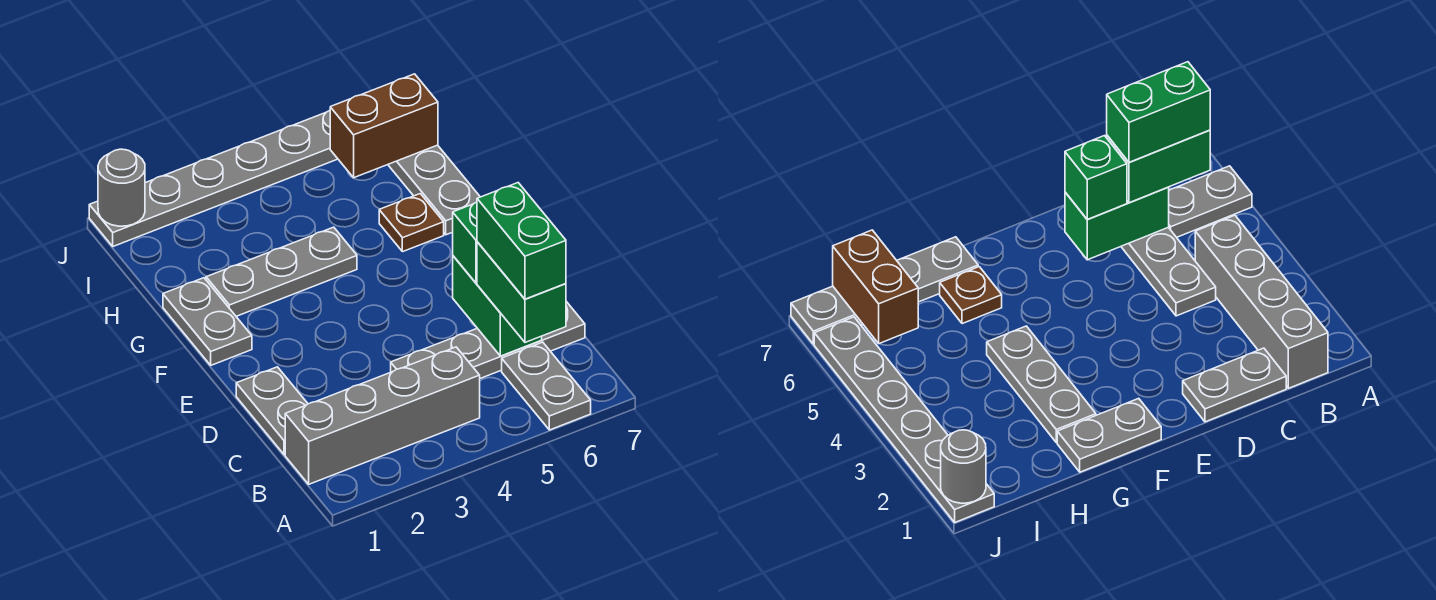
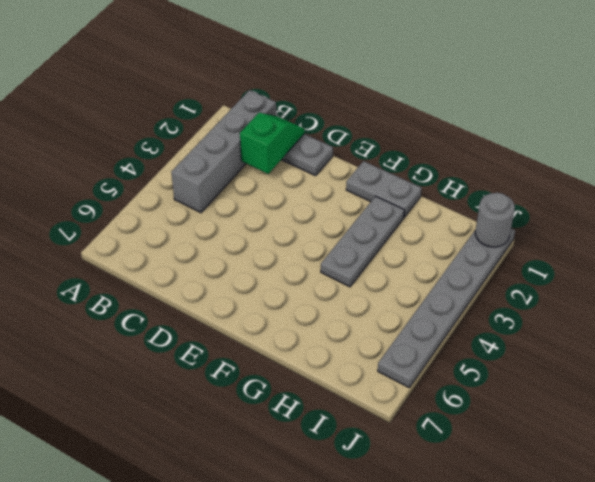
green 1x2 slope [240,113,304,174] -> none
none -> grey 1x2 plate [502,342,591,430]
none -> grey 1x4 plate [391,302,585,378]
none -> brown 1x1 plate [379,194,444,252]

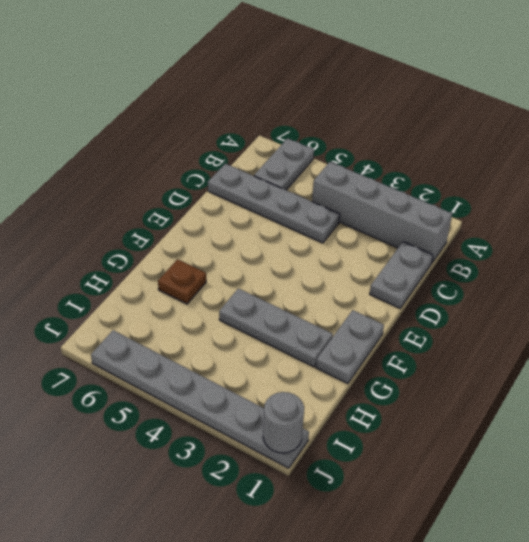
none -> grey 1x4 plate [388,145,480,235]
none -> green 1x2 brick [453,256,542,356]
none -> brown 1x2 brick [330,74,438,178]

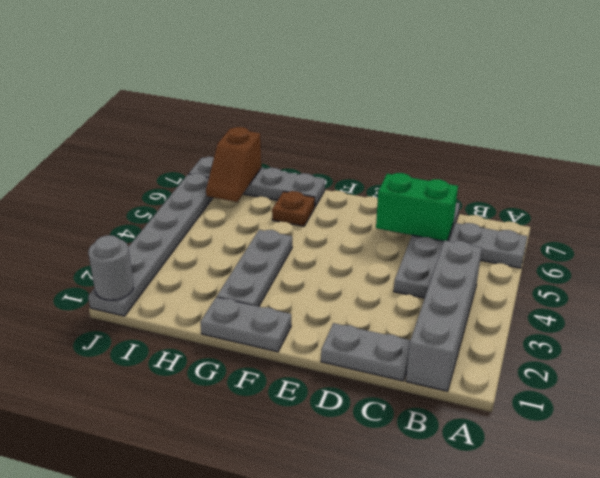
brown 1x2 slope [206,127,261,202] -> brown 1x2 brick [330,74,438,178]
none -> green 1x2 brick [477,242,566,342]
none -> green 1x1 brick [453,202,477,283]
none -> green 1x2 brick [477,183,566,299]

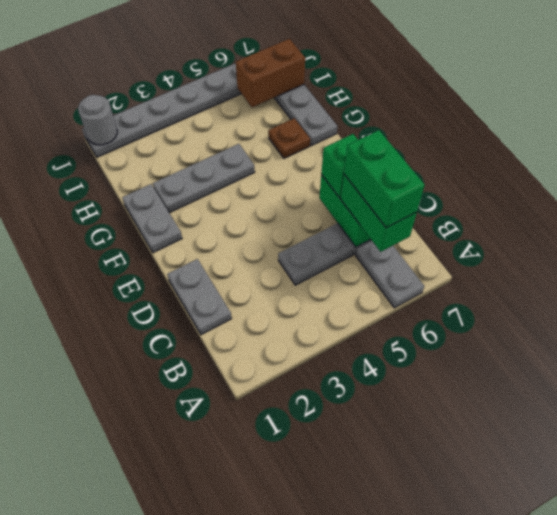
none -> grey 1x4 brick [285,347,480,484]

